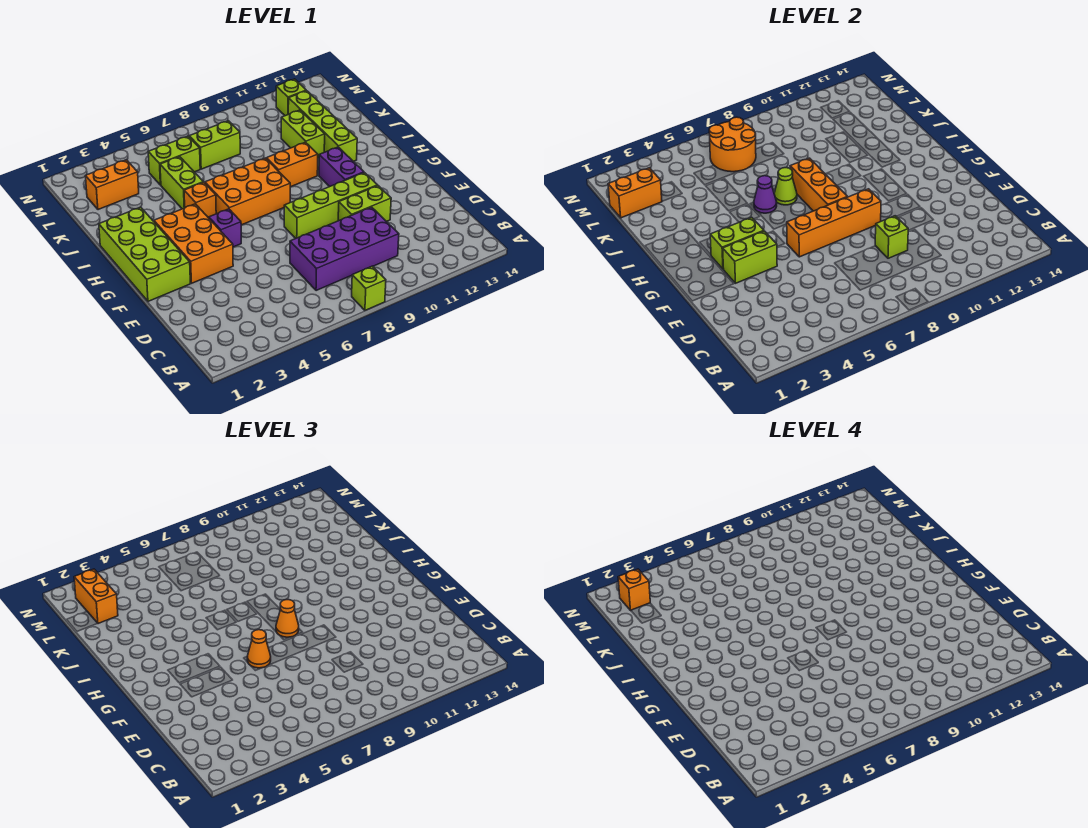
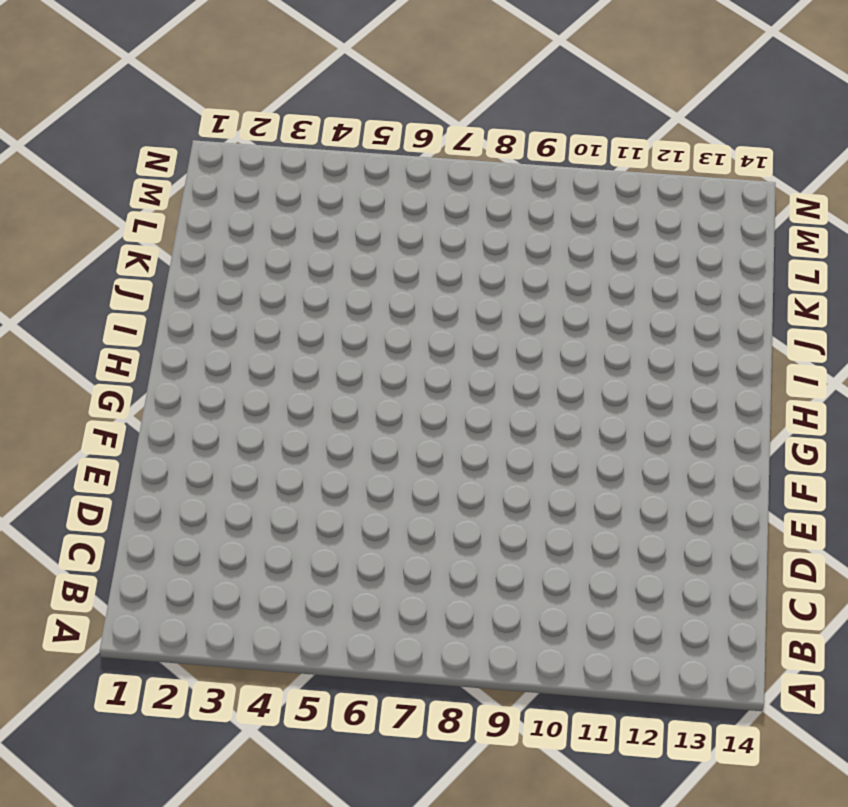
none -> lime 1x1 brick [352,266,386,310]
none -> purple 2x4 brick [290,207,399,291]
none -> lime 1x2 brick [338,186,391,222]
none -> lime 2x4 brick [99,207,190,301]

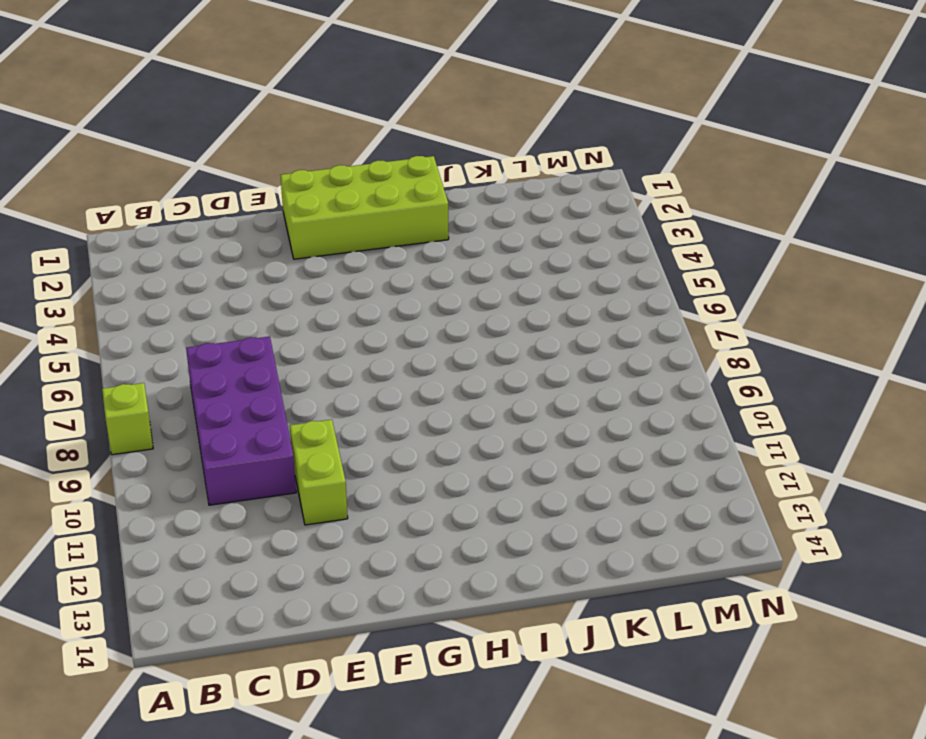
none -> orange 2x3 brick [154,204,233,283]
none -> lime 1x4 brick [284,173,378,239]
none -> purple 1x1 brick [209,209,241,247]
none -> purple 1x2 brick [319,147,364,187]

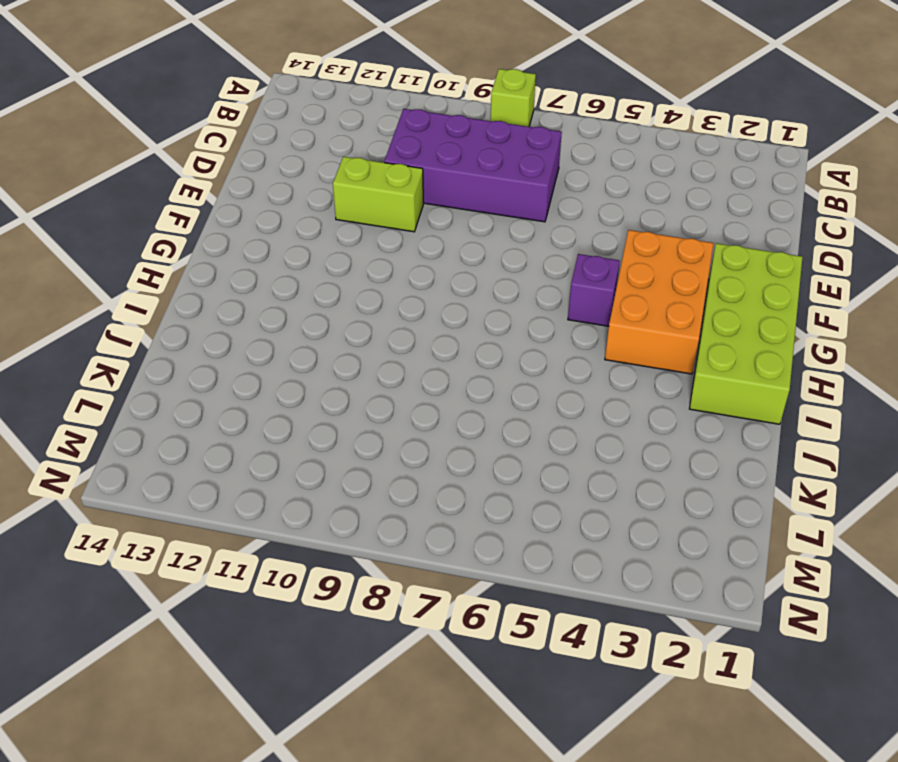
none -> lime 1x4 brick [284,173,378,239]
none -> purple 1x2 brick [319,147,364,187]
none -> orange 2x3 brick [205,158,290,225]
none -> orange 1x1 brick [184,182,216,218]

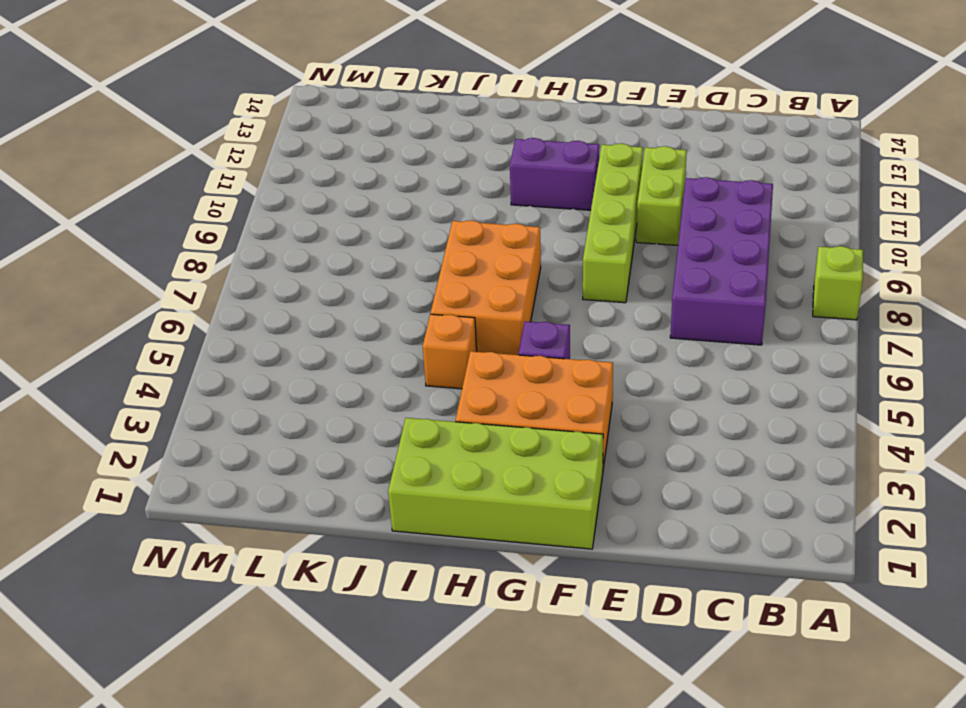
none -> orange 1x2 brick [266,142,318,187]
none -> lime 1x4 brick [288,91,357,161]
none -> lime 1x2 brick [160,157,203,209]
none -> lime 1x2 brick [281,110,325,158]

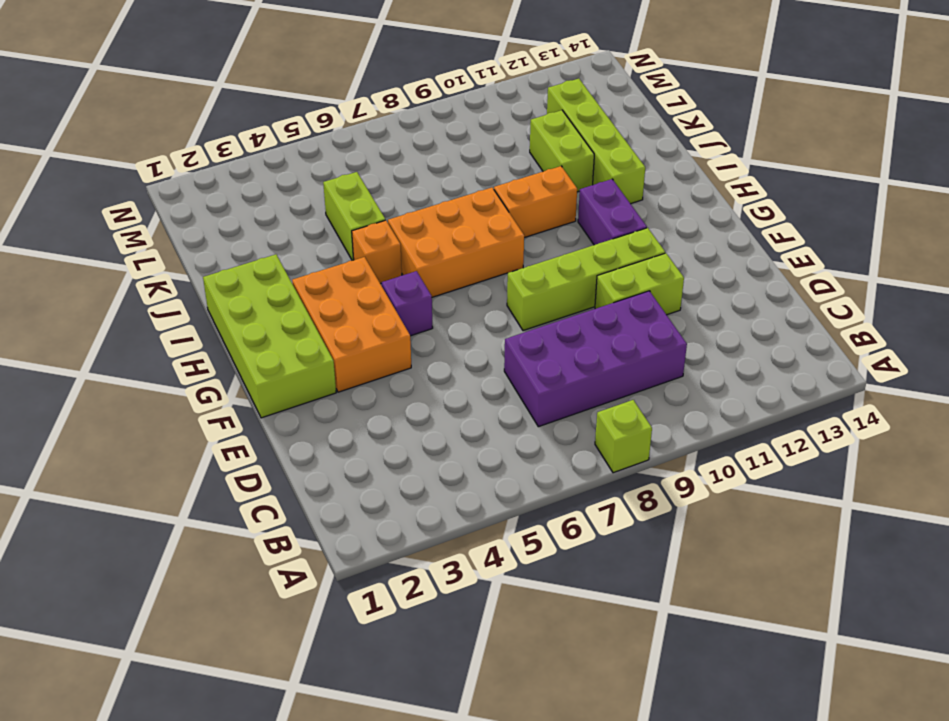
none -> orange 1x2 brick [86,160,139,210]
none -> lime 1x2 brick [148,136,200,185]
none -> lime 1x2 brick [189,121,240,169]
none -> lime 1x1 brick [276,79,306,116]

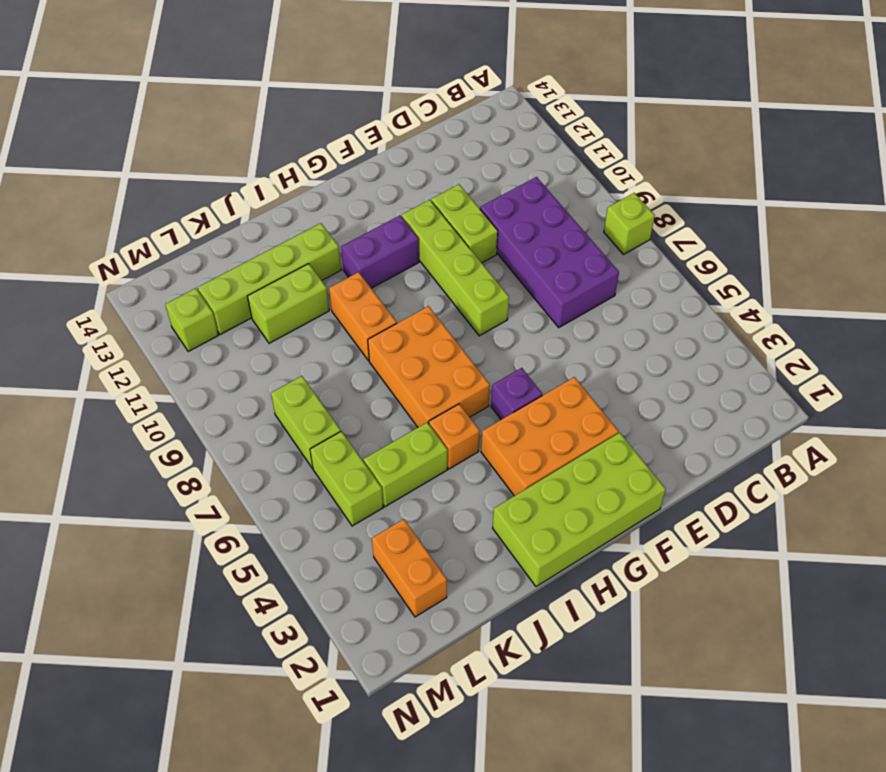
none -> lime 1x1 brick [875,216,908,258]
none -> lime 1x2 brick [723,231,777,283]
none -> orange 1x4 brick [787,189,881,257]
none -> lime 1x2 brick [710,217,764,269]

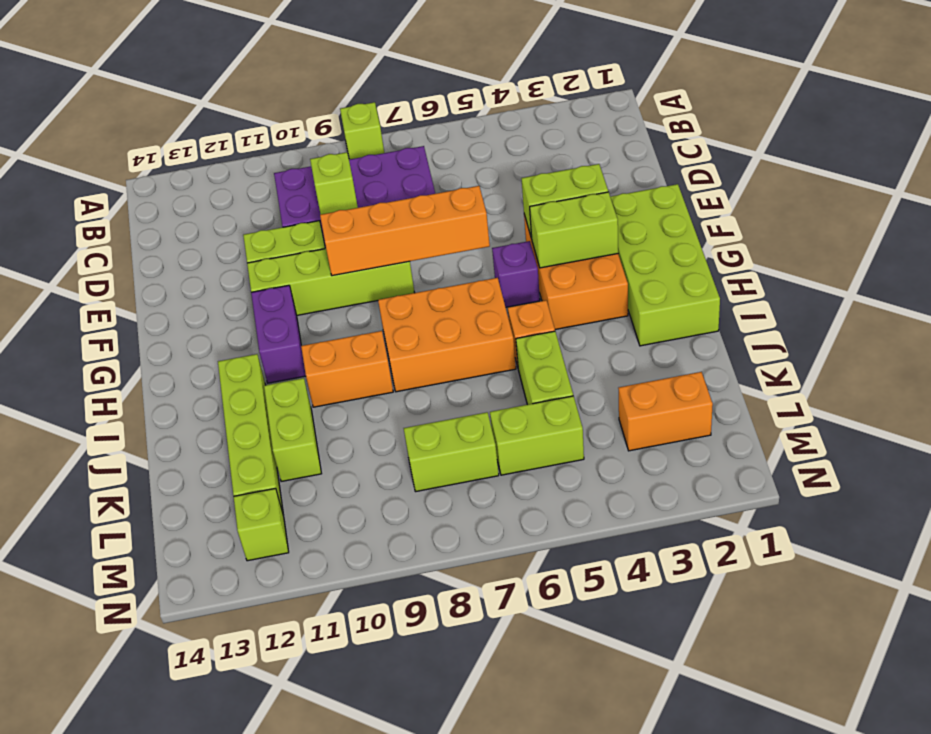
none -> orange 1x3 brick [790,158,847,211]
none -> purple 1x1 cone [754,176,777,213]
none -> lime 1x1 cone [774,168,797,205]
none -> orange 1x2 brick [608,168,662,218]

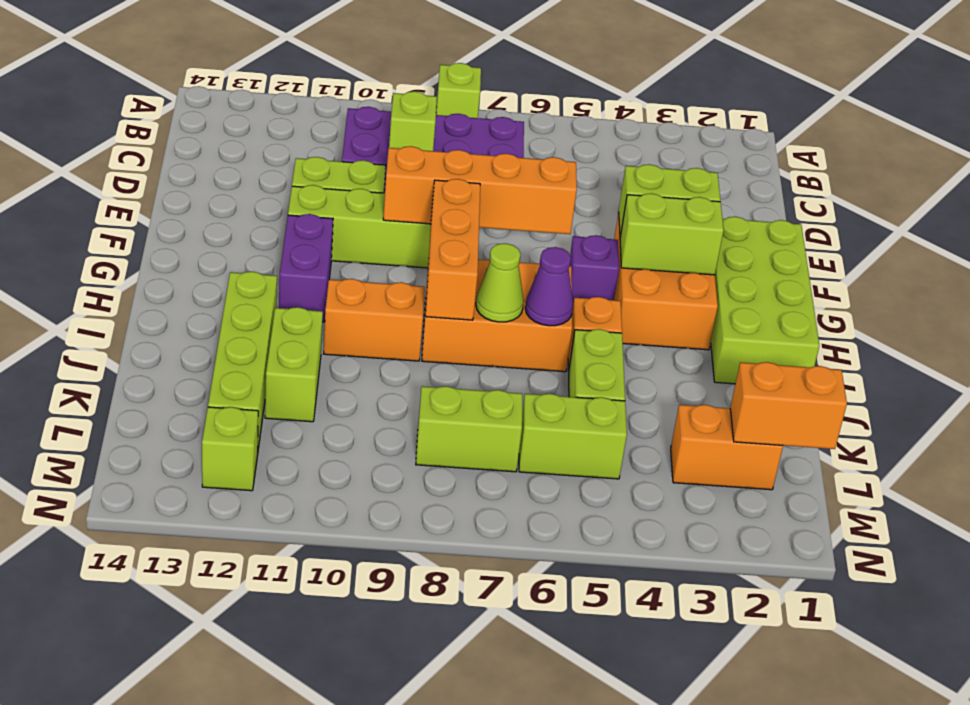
none -> orange 2x2 round brick [709,117,756,172]
none -> orange 1x1 cone [247,630,271,668]
none -> orange 1x1 cone [276,600,299,637]
none -> orange 1x2 brick [74,569,118,624]

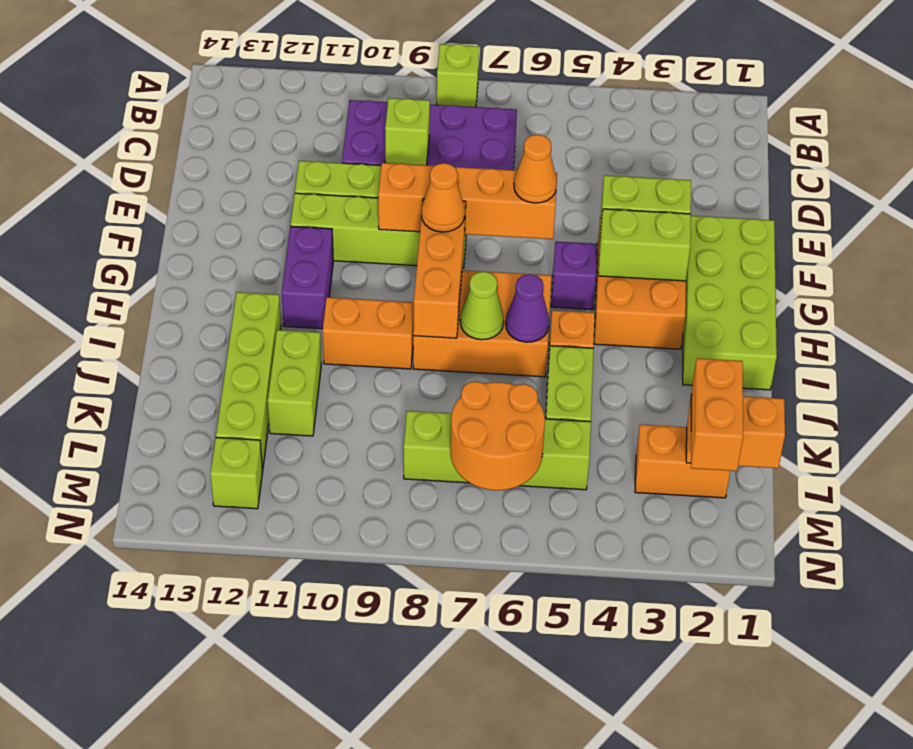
none -> orange 1x1 brick [618,569,650,610]

